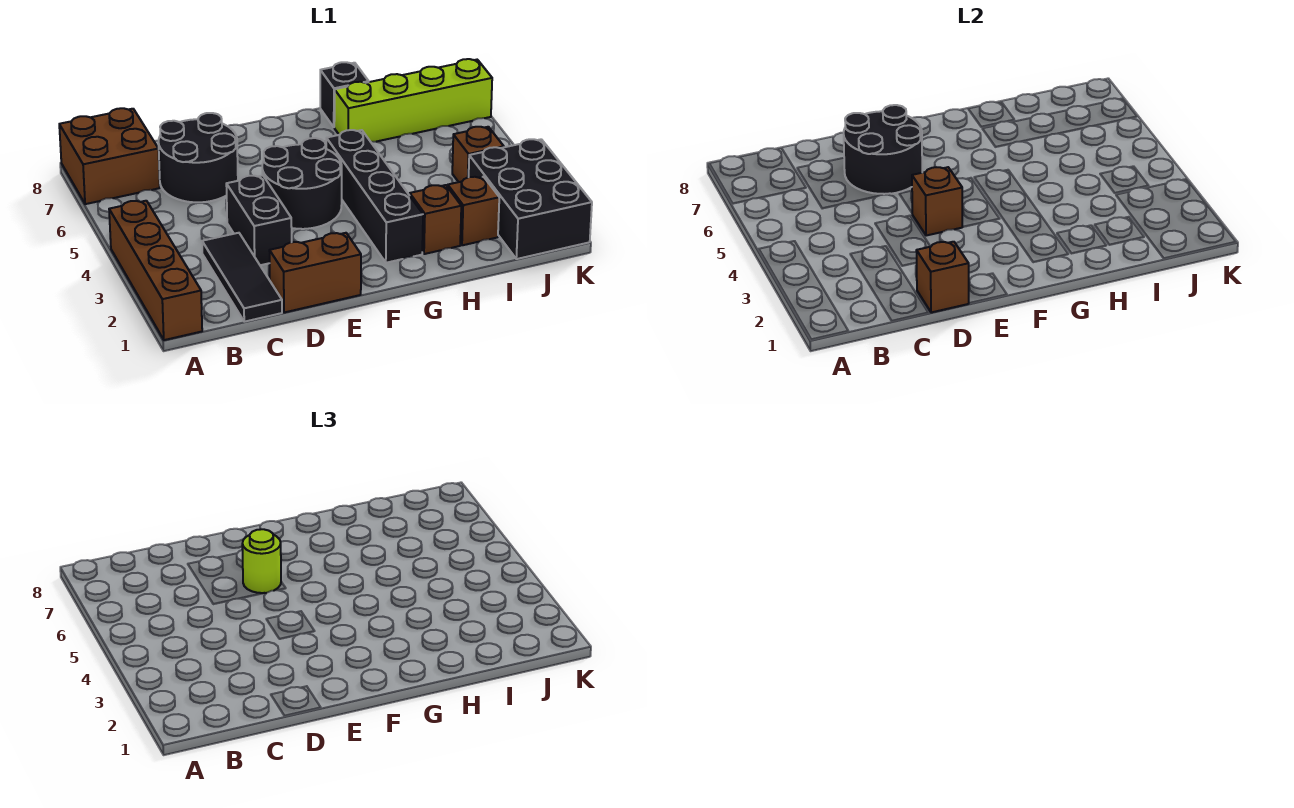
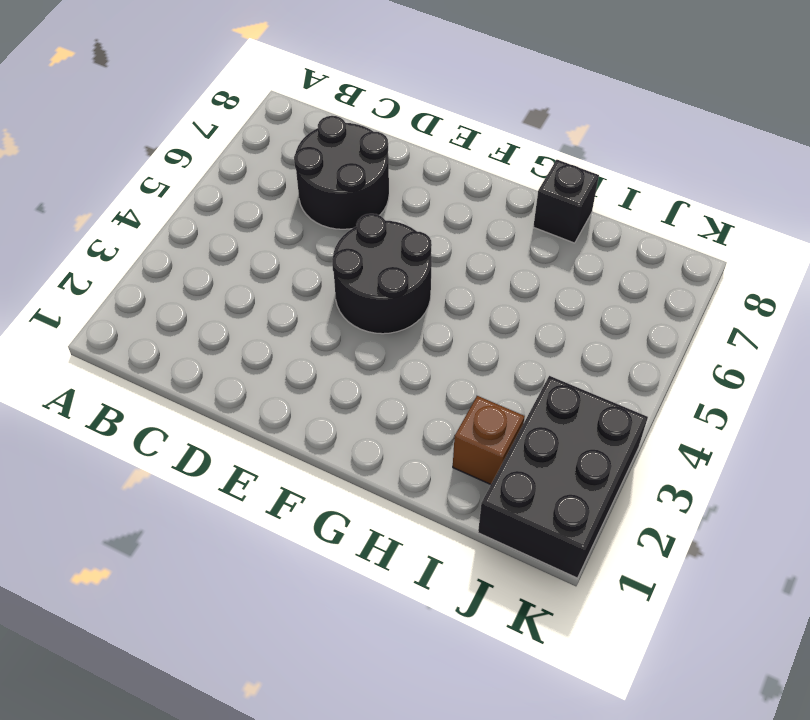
none -> brown 1x4 brick [109,201,202,340]
none -> brown 2x2 brick [59,108,160,204]
none -> black 1x3 tile [202,233,282,322]

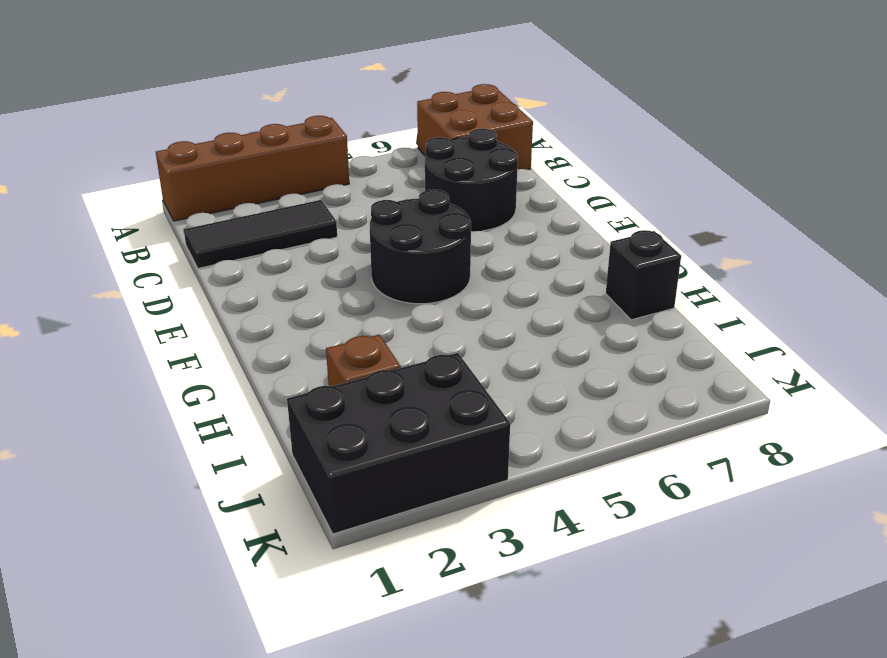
none -> brown 1x2 brick [269,233,361,313]
none -> black 1x2 brick [226,175,292,265]
none -> black 1x4 brick [326,130,423,263]

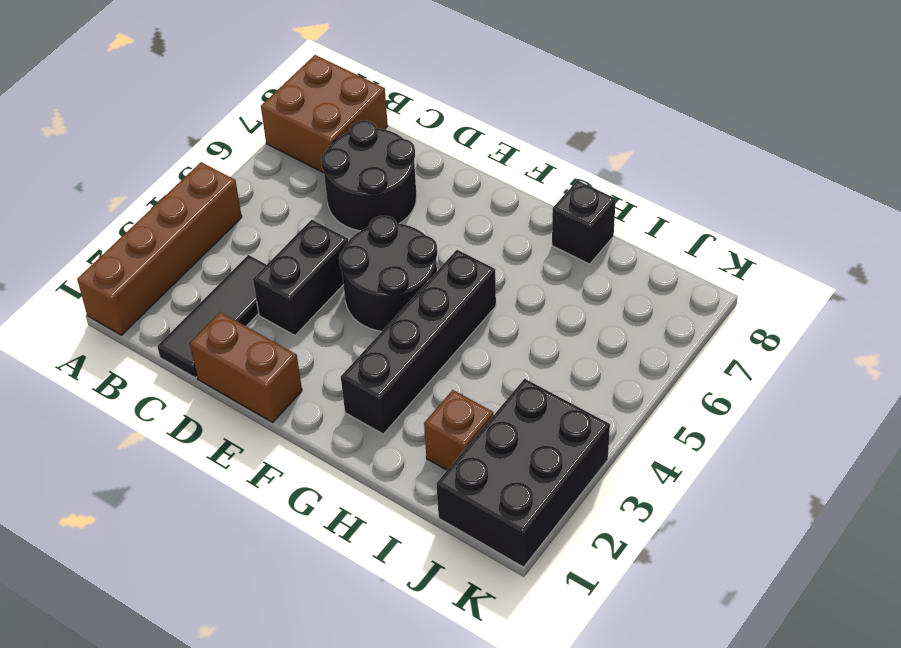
none -> brown 1x1 brick [410,185,461,254]
none -> lime 1x4 brick [334,59,492,142]
none -> brown 1x1 brick [452,127,504,182]

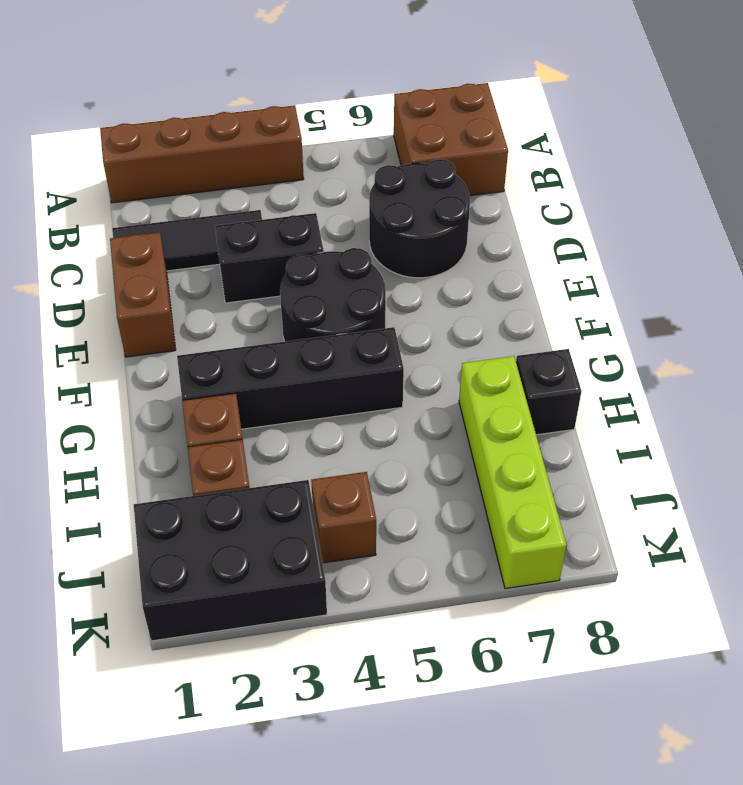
none -> brown 1x1 brick [916,242,969,313]
none -> black 2x2 round brick [844,105,922,194]
none -> brown 1x1 brick [912,167,962,236]

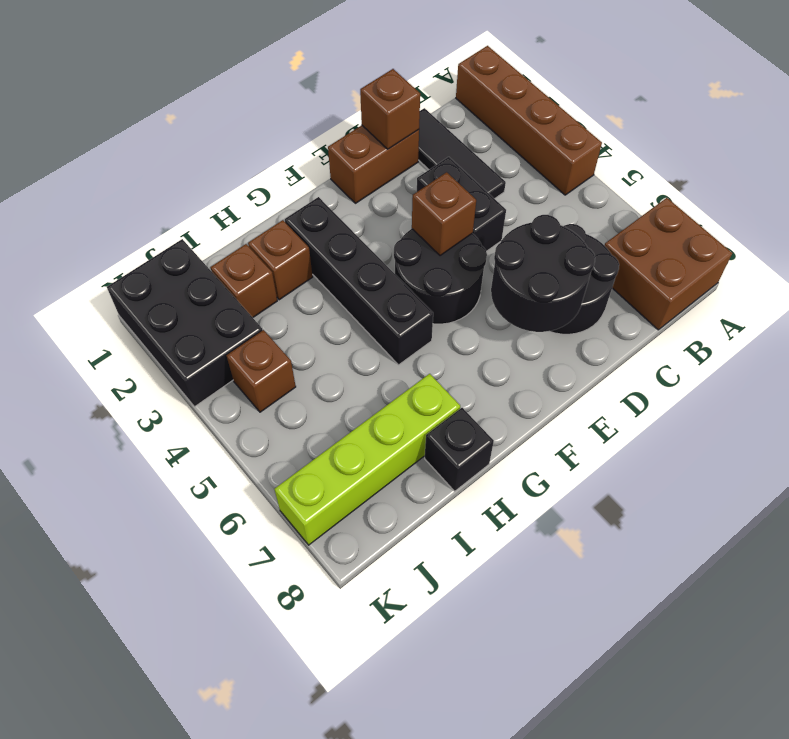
none -> lime 1x1 round brick [242,529,281,593]

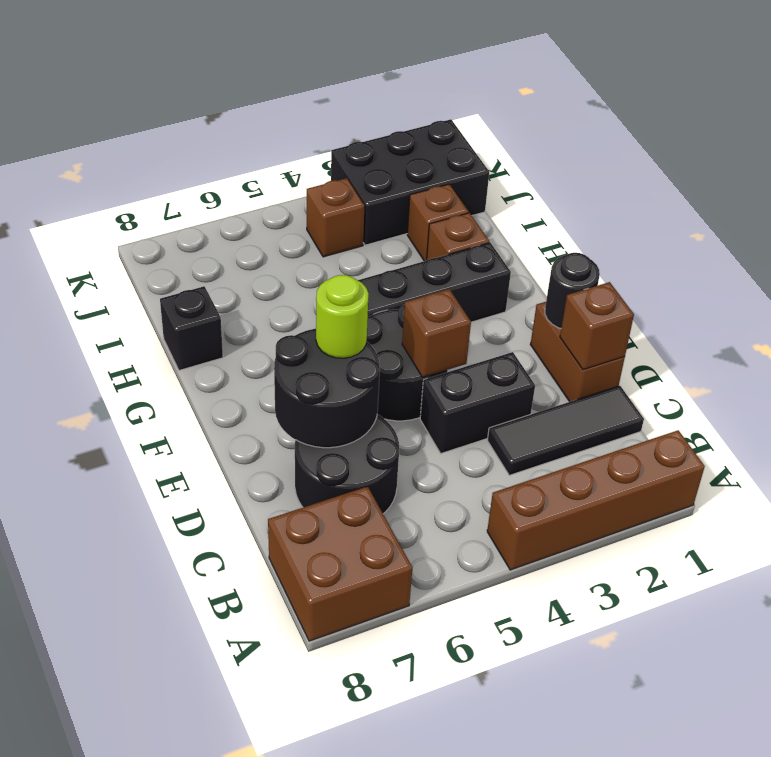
black 1x1 round brick [545,253,600,328] -> none
none -> lime 1x4 brick [334,59,492,142]

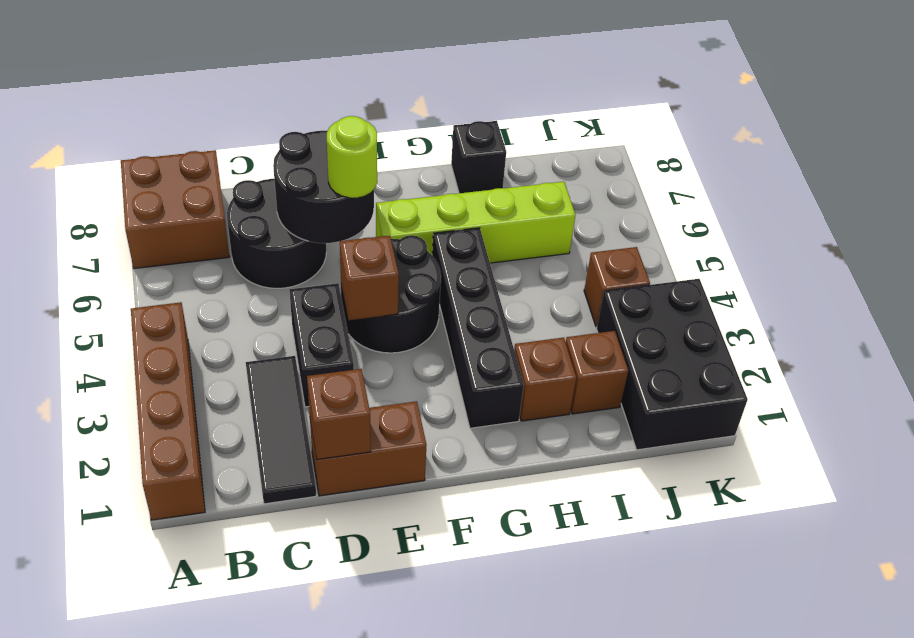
lime 1x4 brick [376,182,575,263] -> lime 1x4 brick moved to [334,59,492,142]

